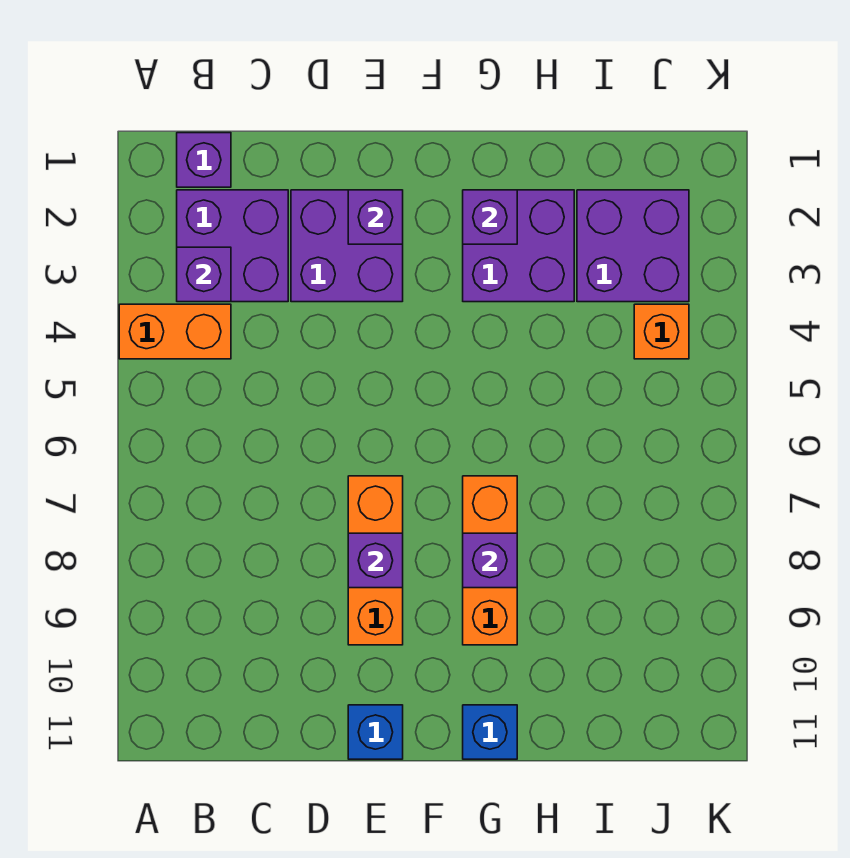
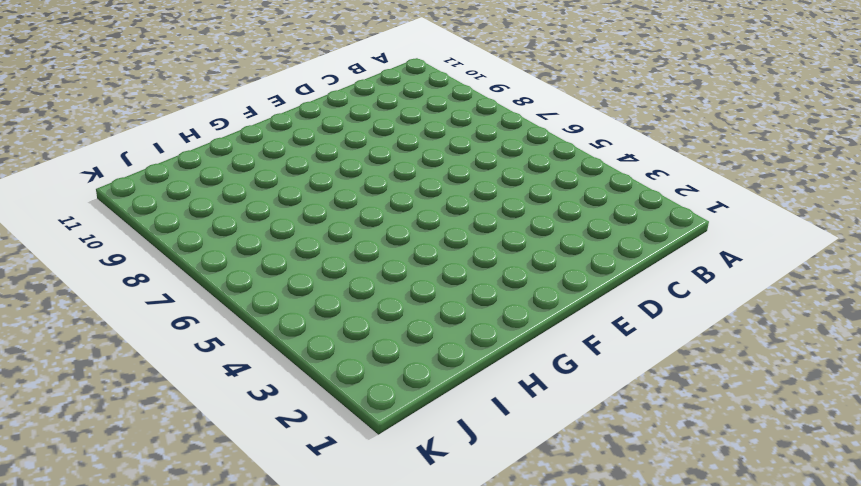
none -> orange 1x2 brick [119,304,231,359]
none -> purple 1x1 brick [177,133,231,187]
none -> purple 2x2 brick [177,190,288,302]

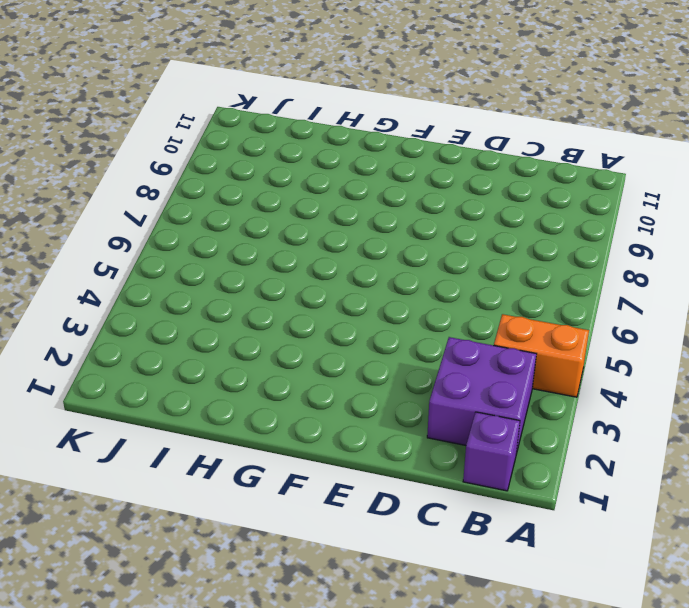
none -> purple 2x2 brick [291,190,403,302]
none -> orange 1x3 brick [348,476,403,645]
none -> blue 1x1 brick [348,705,403,759]

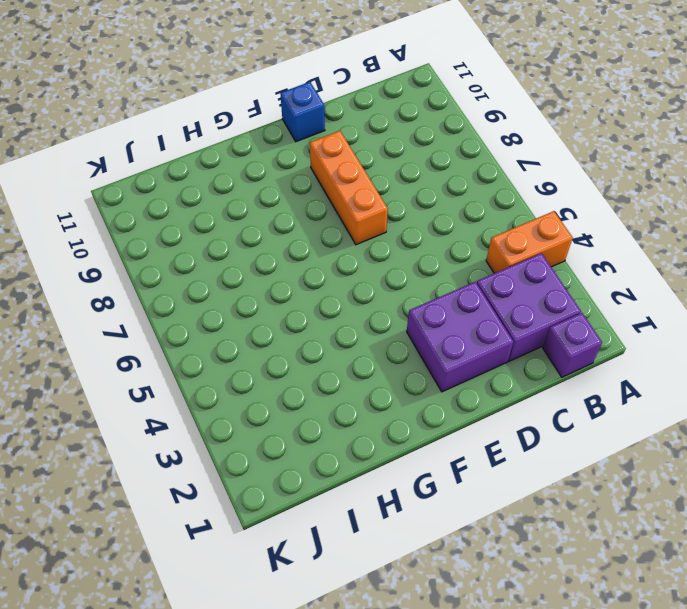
none -> purple 2x2 brick [463,190,574,302]
none -> orange 1x3 brick [463,476,517,645]
none -> blue 1x1 brick [463,705,517,759]

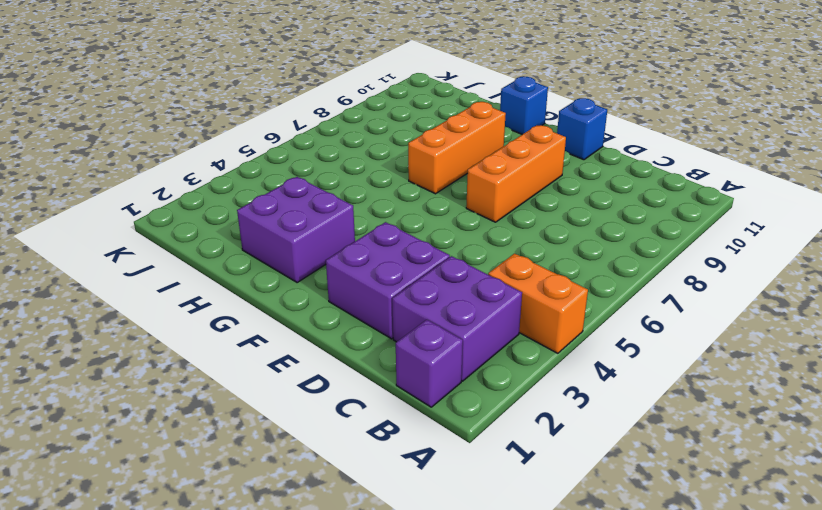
none -> purple 2x2 brick [577,190,689,302]
none -> orange 1x1 brick [634,304,689,359]
none -> purple 1x1 brick [177,247,231,302]

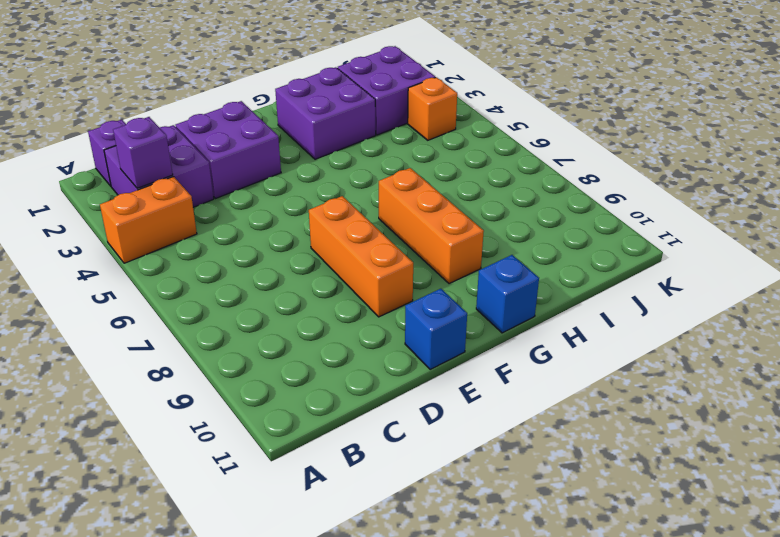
none -> purple 1x1 brick [348,190,403,244]
none -> purple 1x1 brick [348,533,403,588]
none -> purple 1x1 brick [463,190,517,244]

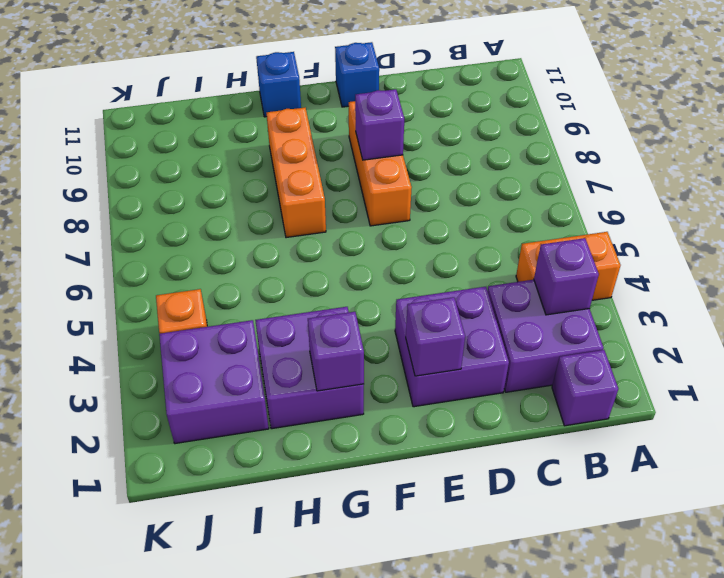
none -> purple 1x1 brick [463,533,517,588]

